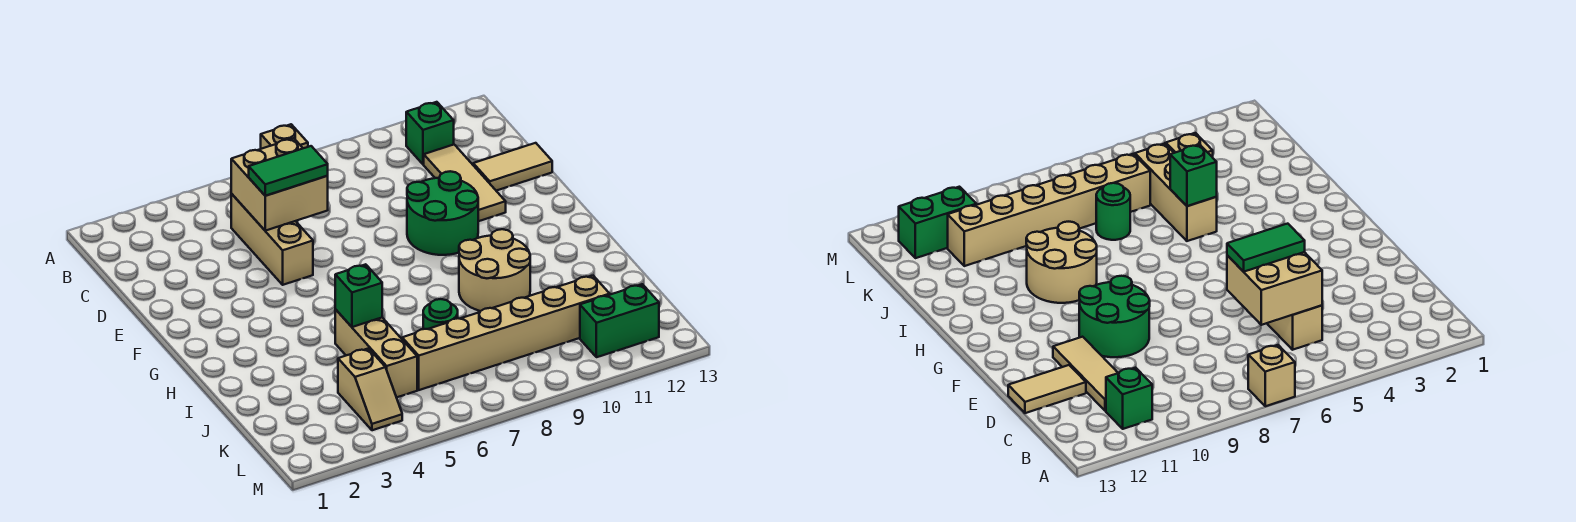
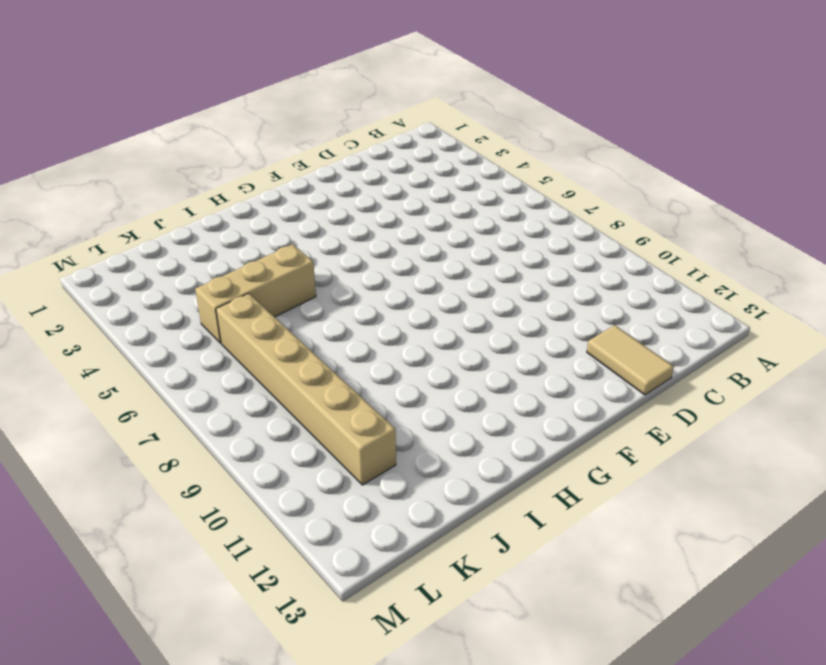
none -> tan 1x1 brick [261,124,308,149]
none -> green 1x1 brick [406,102,454,164]
none -> tan 1x3 brick [231,194,313,285]

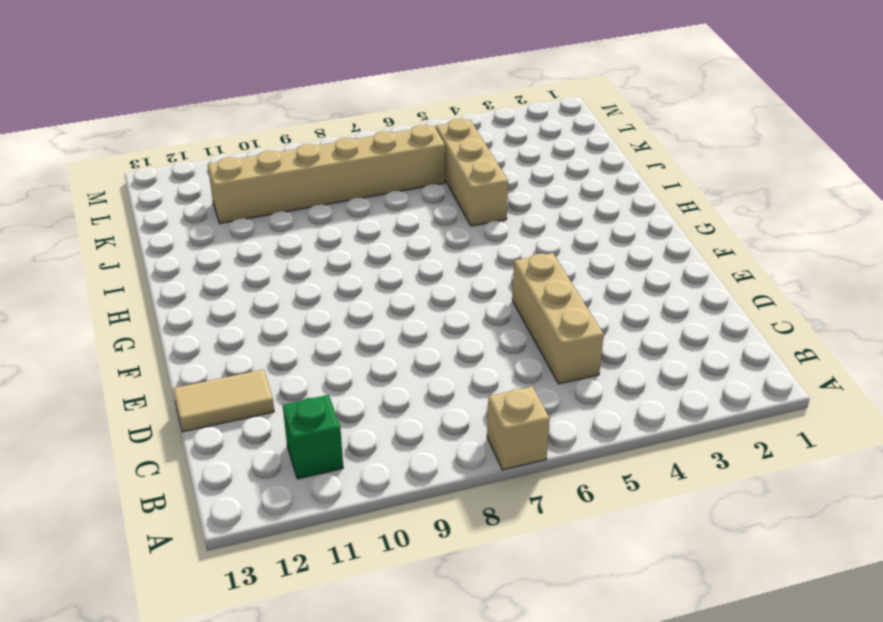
none -> tan 1x3 tile [424,145,506,221]
none -> green 2x2 round brick [407,171,478,255]
none -> tan 2x2 round brick [459,229,530,311]

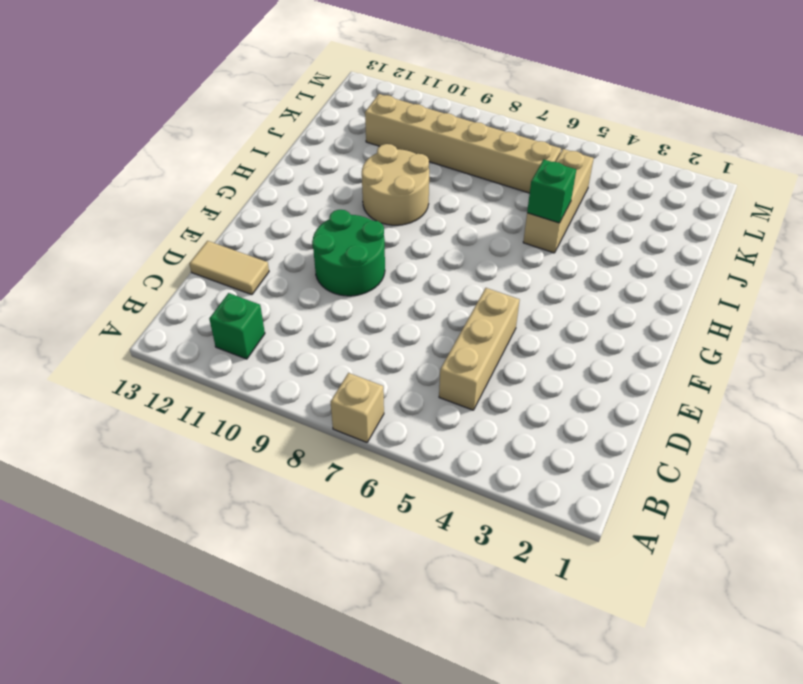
none -> tan 1x3 tile [424,145,506,221]
none -> green 1x1 round brick [423,299,458,329]
none -> tan 1x2 slope [338,348,402,430]

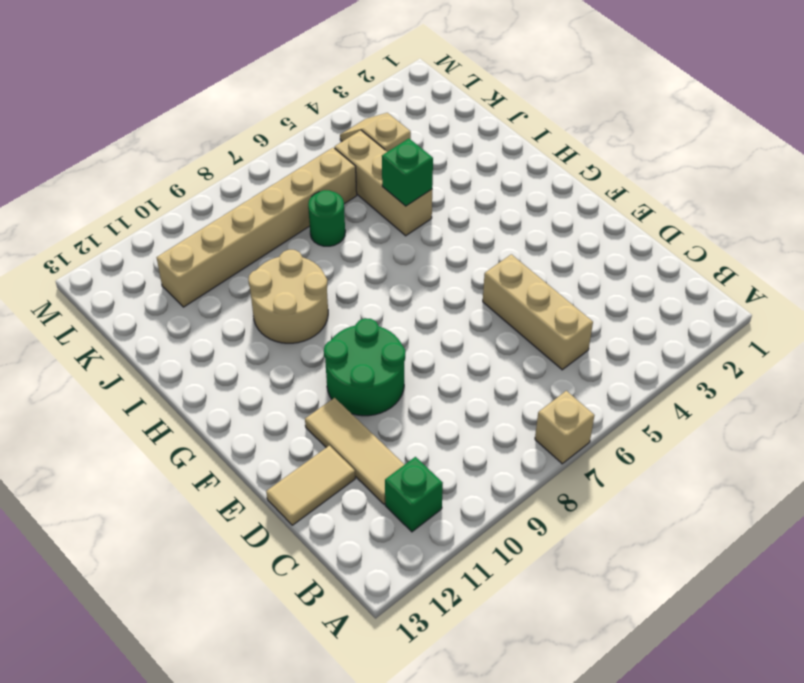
none -> green 1x2 brick [580,284,659,357]
none -> tan 2x2 brick [231,138,328,231]
none -> green 1x2 tile [249,146,328,196]

